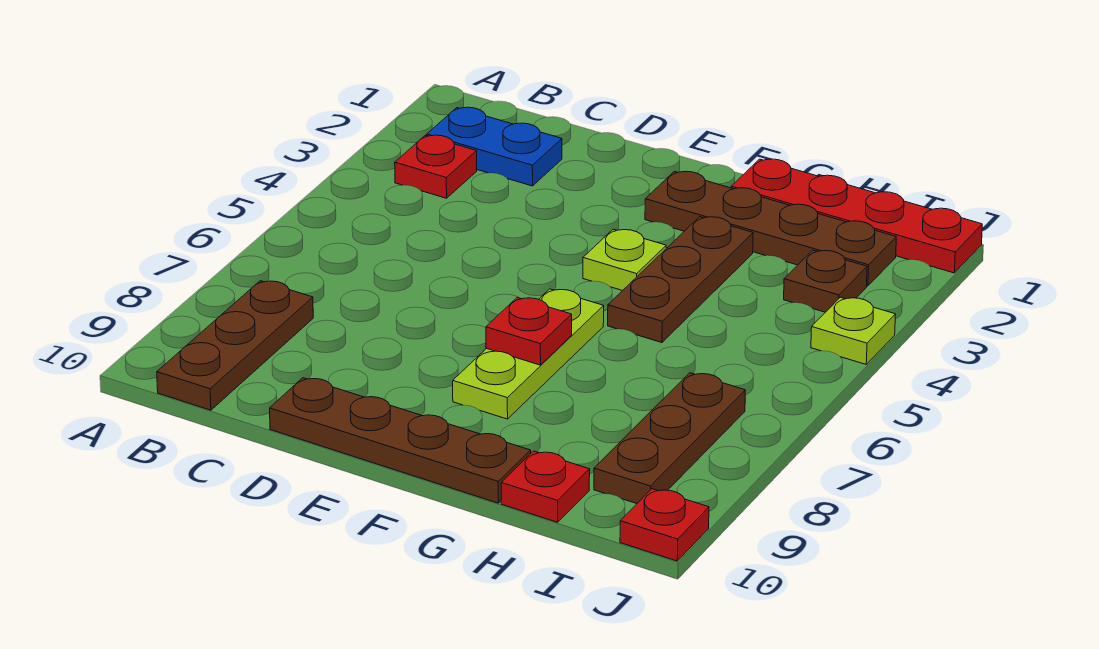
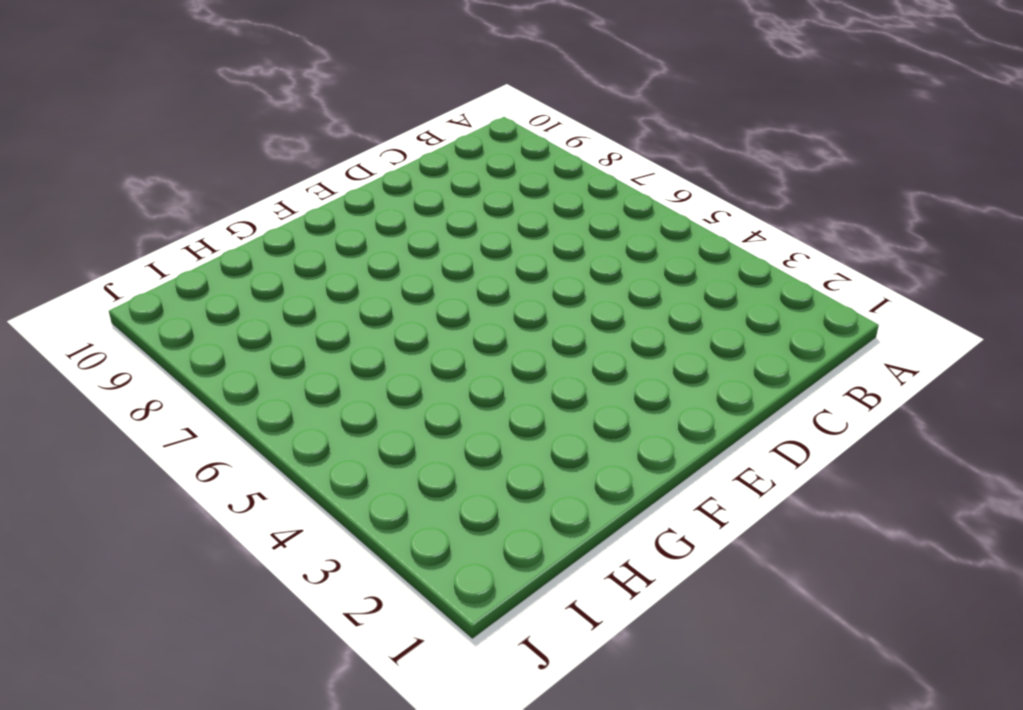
none -> blue 1x2 plate [427,107,562,186]
none -> red 1x1 plate [395,135,477,198]
none -> brown 1x3 plate [157,281,313,410]

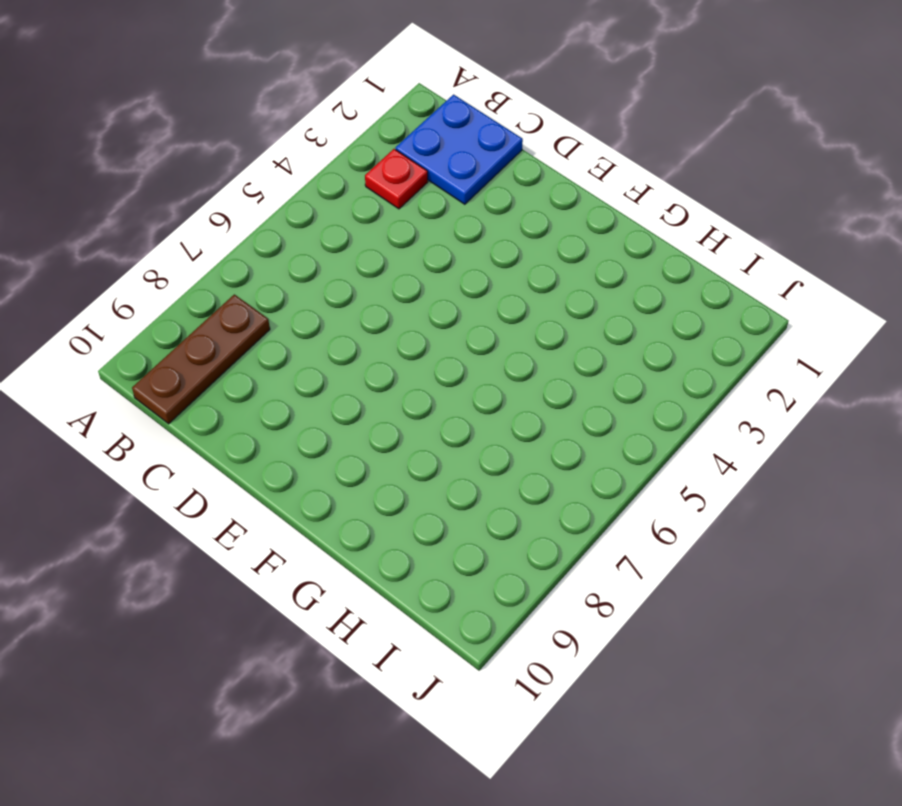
blue 2x2 plate [396,95,523,204] -> blue 1x2 plate [427,107,562,186]
none -> brown 1x4 plate [270,378,531,503]
none -> brown 1x4 plate [645,171,896,286]
none -> lime 1x1 plate [583,229,666,291]

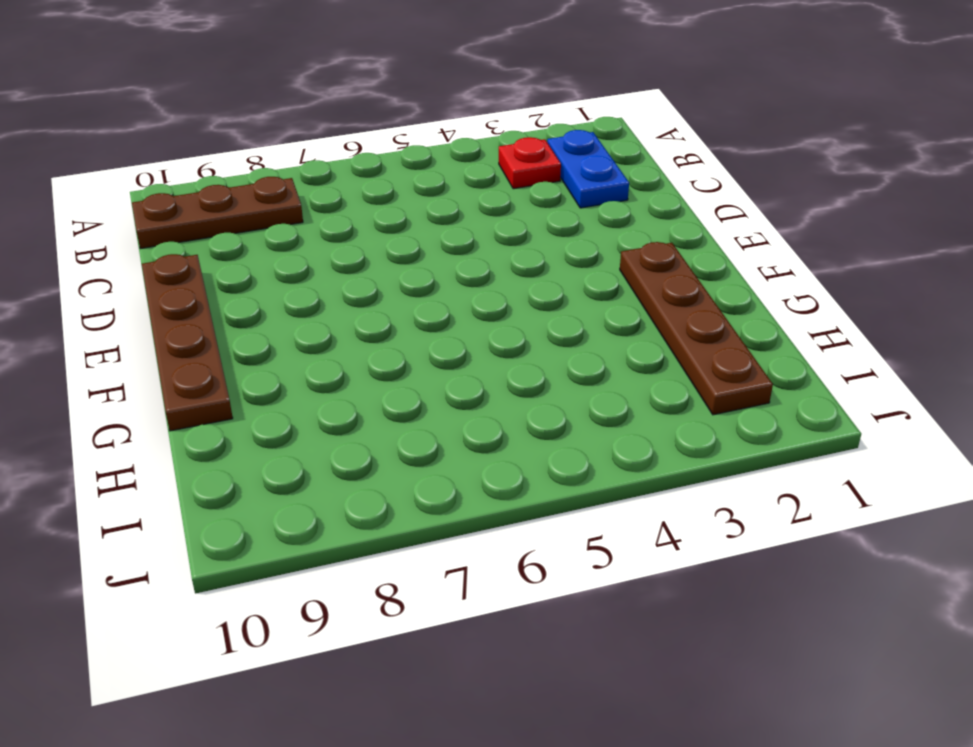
none -> lime 1x1 plate [583,229,666,291]
none -> lime 1x3 plate [453,289,604,419]
none -> red 1x4 plate [731,159,982,273]

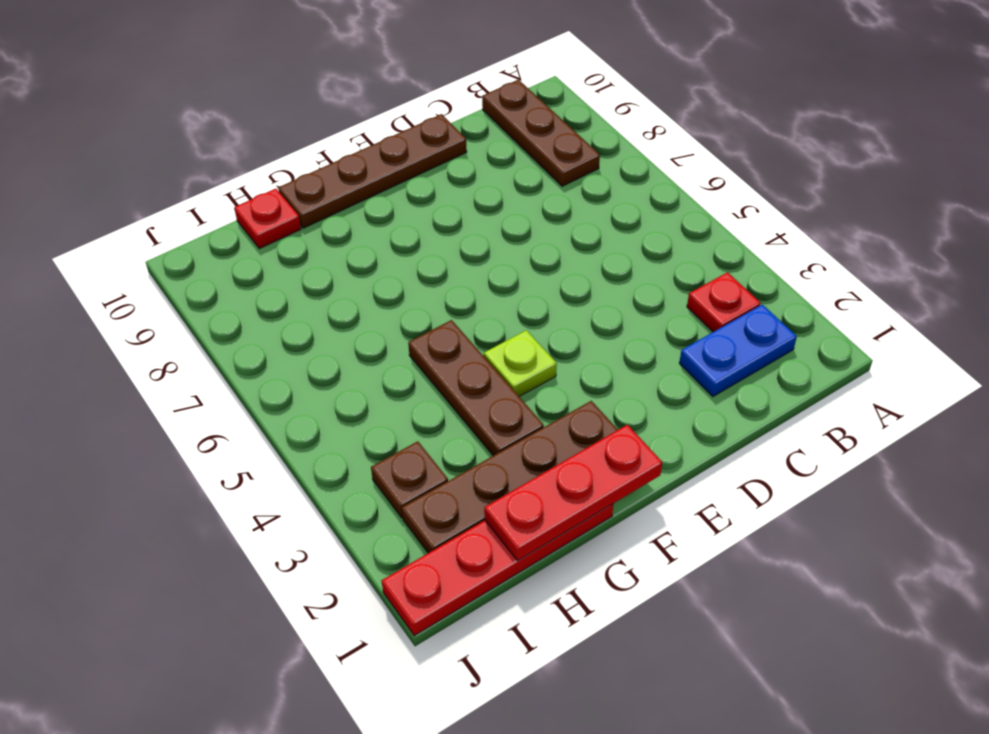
red 1x3 plate [484,424,662,561] -> none
none -> lime 1x3 plate [453,289,604,419]
none -> brown 1x3 plate [594,373,745,504]
none -> lime 1x1 plate [811,297,896,364]

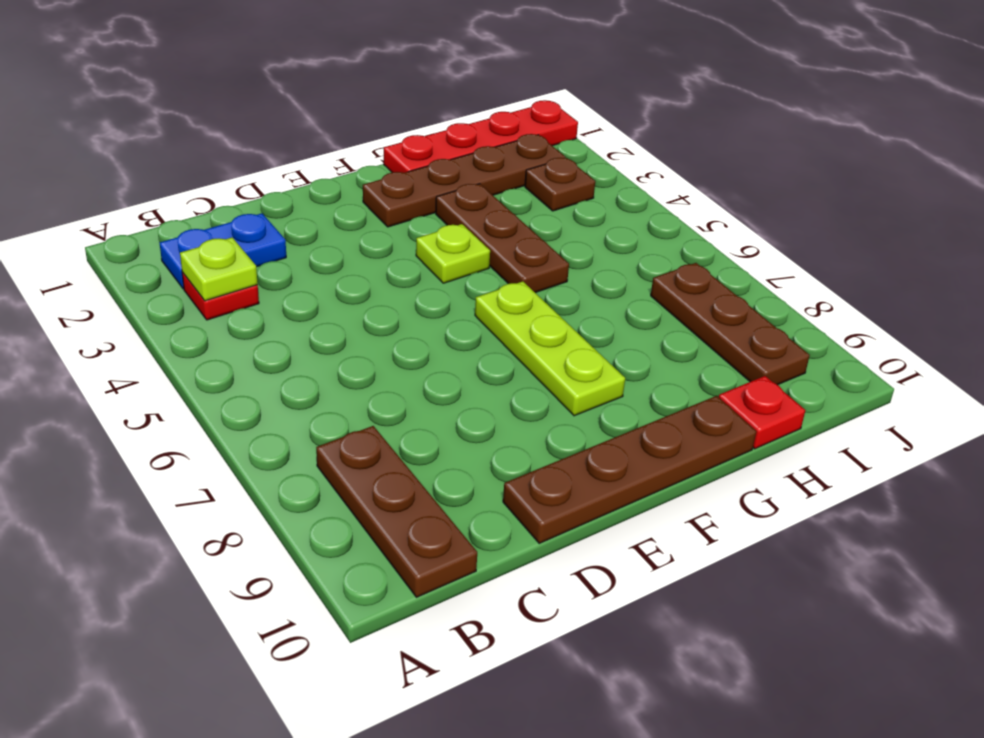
lime 1x1 plate [180,237,258,301] -> lime 1x1 plate moved to [811,297,896,364]
none -> red 1x1 plate [620,489,709,561]
none -> red 1x1 plate [486,297,572,365]

